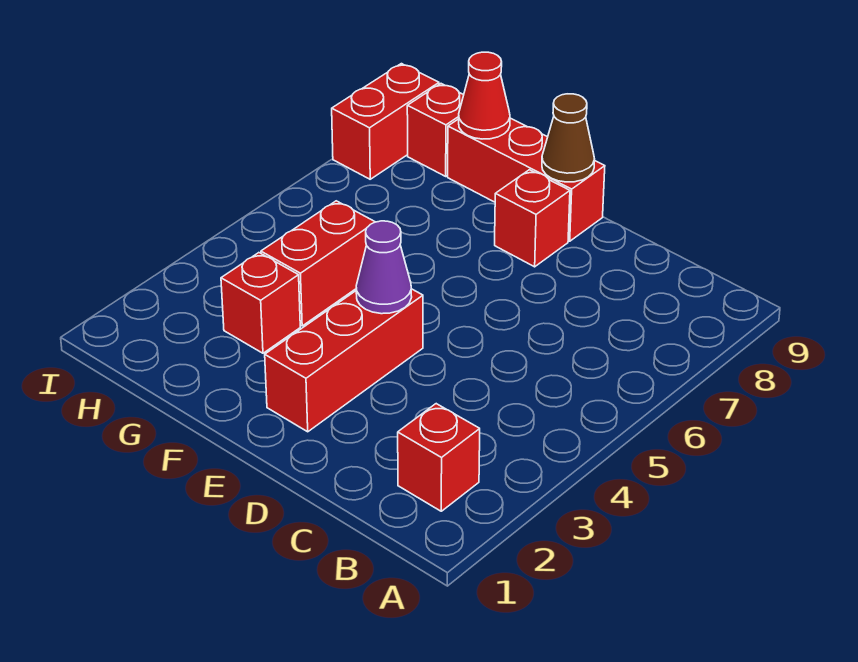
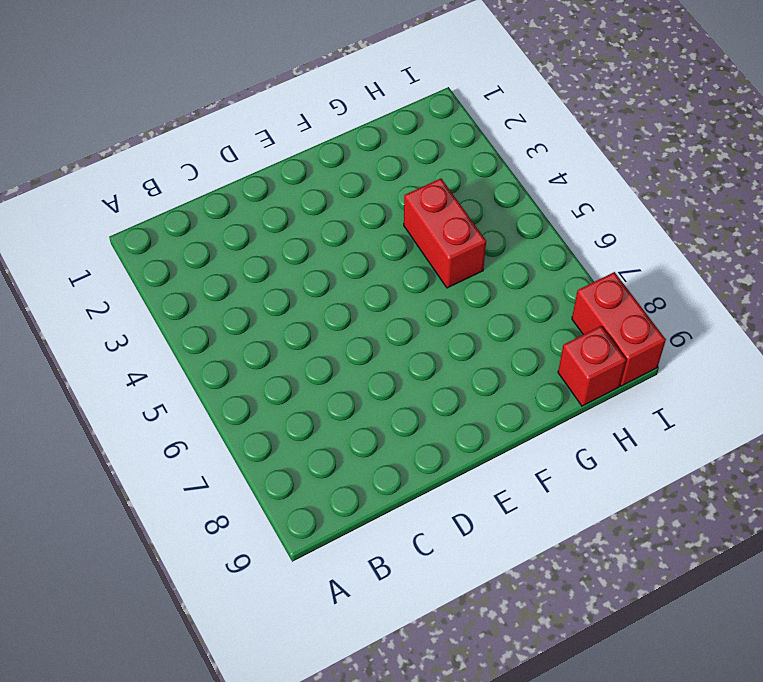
none -> red 1x1 brick [398,404,480,511]
none -> red 1x3 brick [265,289,423,432]

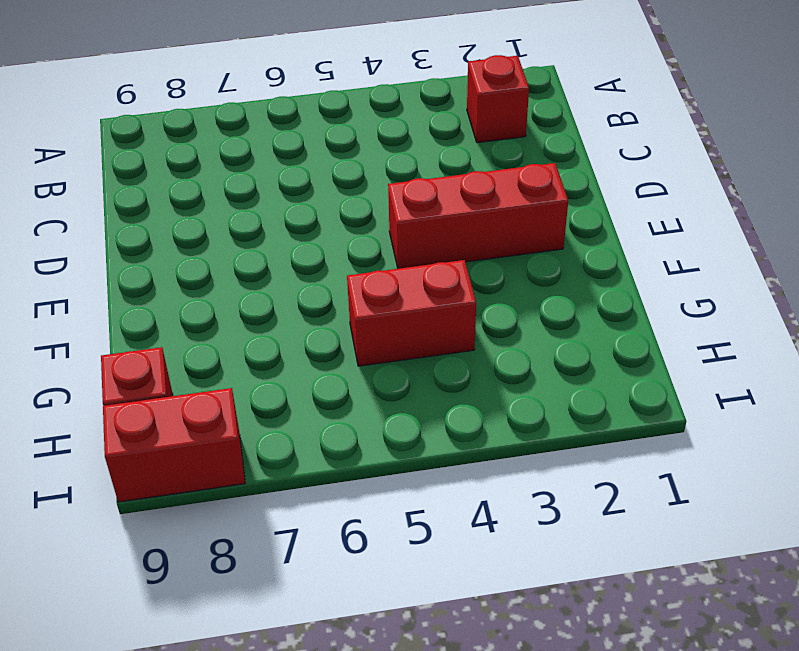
none -> red 1x1 brick [495,170,570,267]
none -> red 1x3 brick [448,118,605,241]

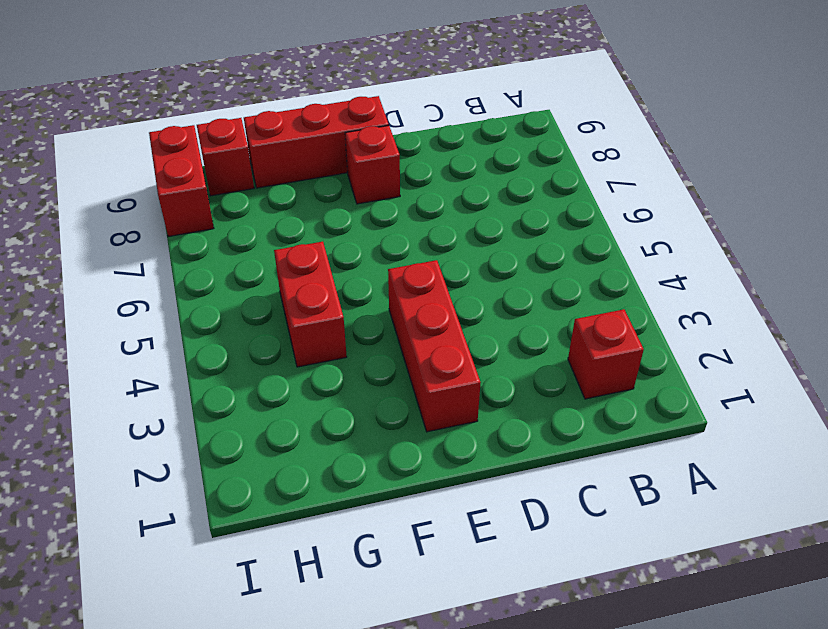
none -> red 1x1 brick [221,253,300,353]
none -> purple 1x1 cone [356,221,412,314]

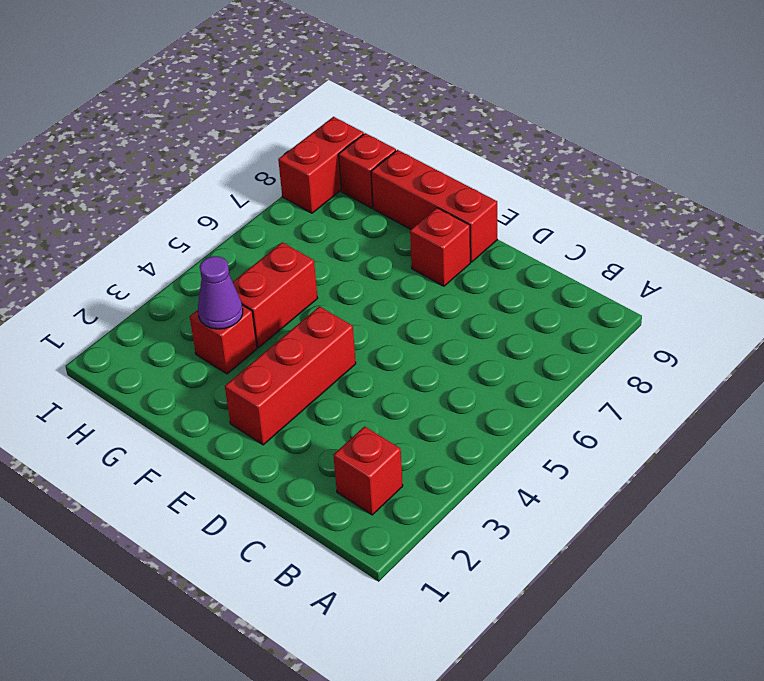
purple 1x1 cone [198,256,243,329] -> purple 1x1 cone moved to [356,221,412,314]
none -> brown 1x1 cone [542,94,595,182]
none -> red 1x1 cone [459,52,510,139]

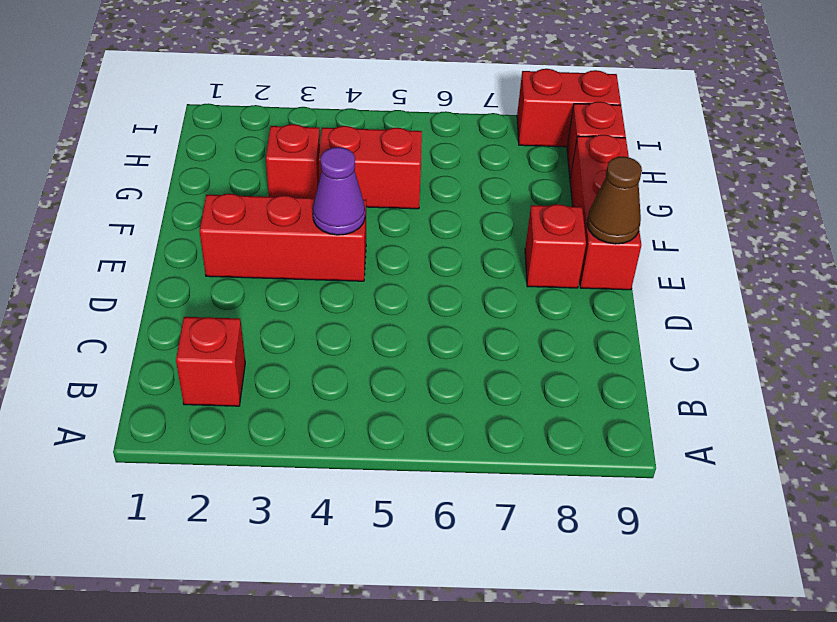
none -> red 1x1 cone [459,52,510,139]

